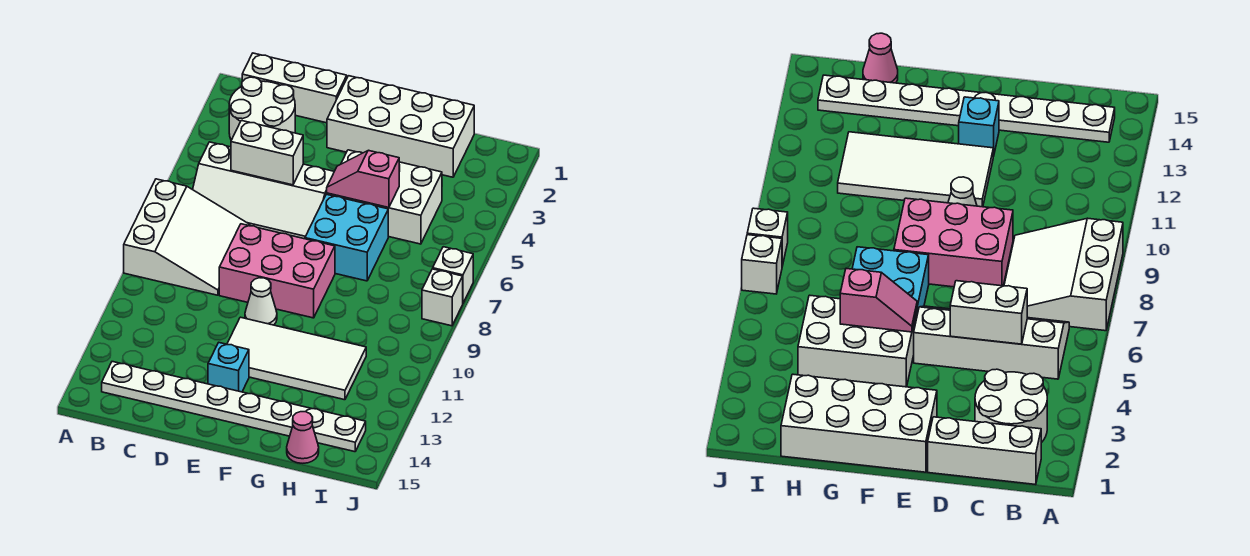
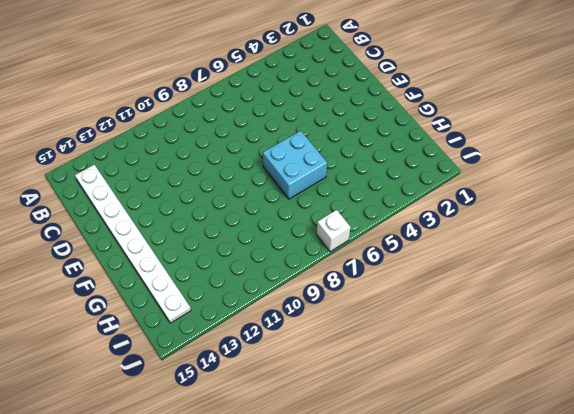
none -> white 3x3 slope [124,179,250,295]
none -> white 1x3 brick [242,53,347,123]
none -> white 2x2 round brick [229,77,295,140]

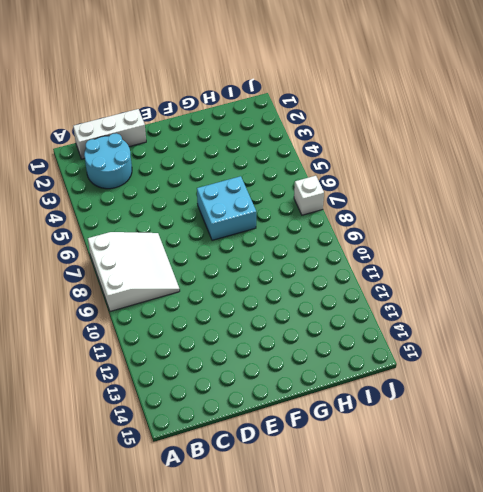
cyan 2x2 round brick [84,133,132,189] -> white 2x2 round brick [229,77,295,140]
none -> white 2x4 slope [193,142,334,239]
none -> white 1x8 plate [102,362,366,452]
none -> pink 2x3 brick [219,224,335,318]

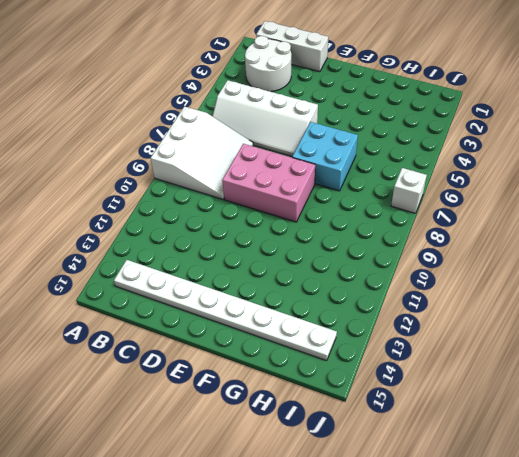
none -> white 2x4 brick [327,76,474,177]
none -> white 1x1 cone [245,278,277,325]
none -> white 2x4 tile [227,317,366,400]

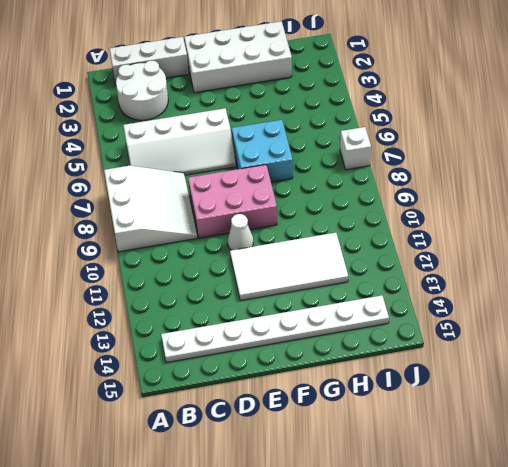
none -> cyan 1x1 brick [208,343,249,392]
none -> white 2x3 brick [327,150,442,244]
none -> pink 1x1 cone [287,412,319,463]

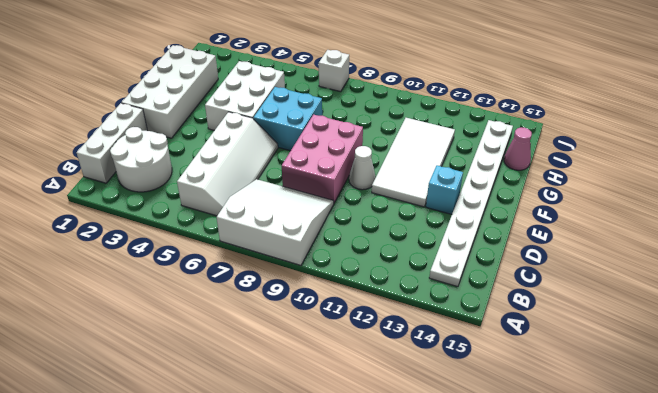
none -> white 1x1 brick [422,269,463,326]
none -> white 1x2 brick [231,121,303,185]
none -> pink 1x2 slope [327,150,399,208]

